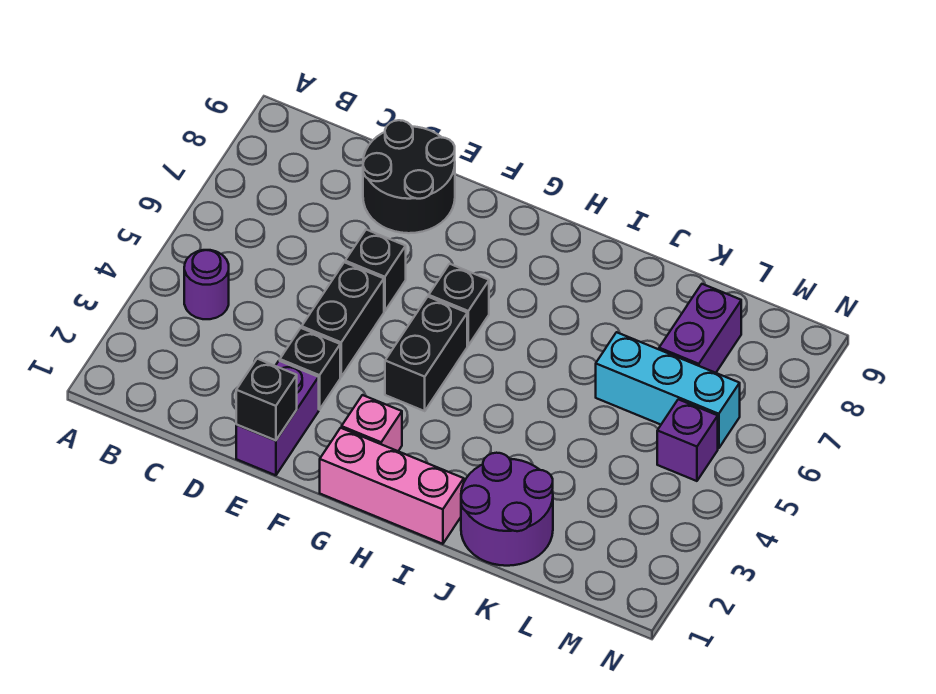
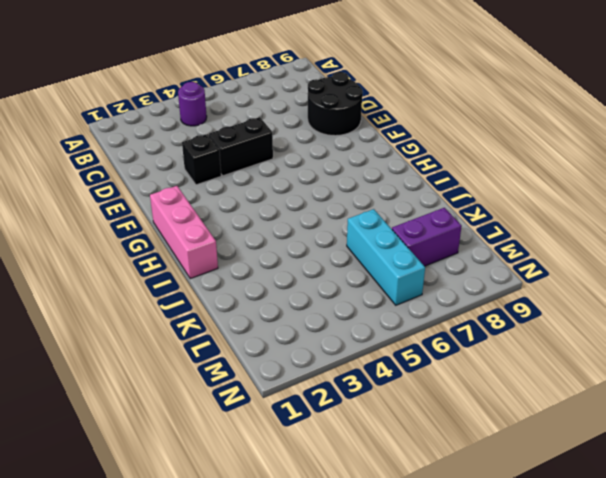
none -> purple 1x2 brick [236,361,319,475]
none -> black 1x1 brick [345,230,406,311]
none -> pink 1x1 brick [342,395,402,451]

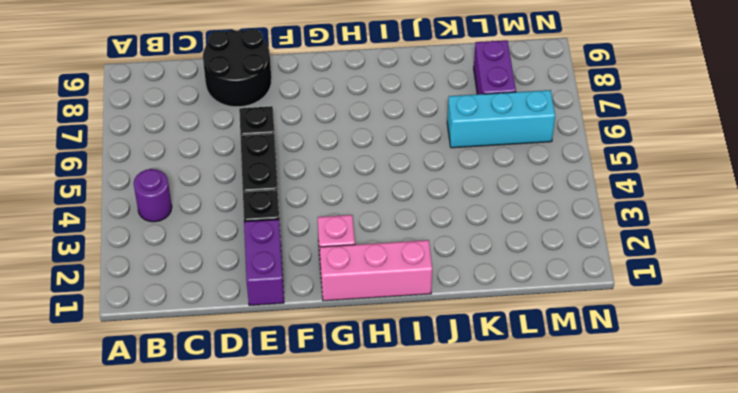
none -> black 1x2 brick [385,297,467,411]
none -> black 1x1 brick [429,264,489,345]
none -> purple 2x2 round brick [461,453,553,566]

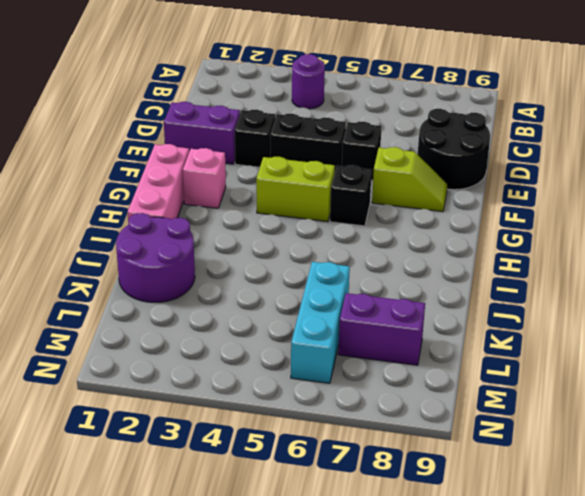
lime 1x2 slope [372,147,447,212] -> none
lime 1x2 brick [256,157,335,222] -> black 1x2 brick [385,297,467,411]
none -> purple 1x1 brick [657,399,718,481]
none -> black 1x1 brick [236,359,297,441]

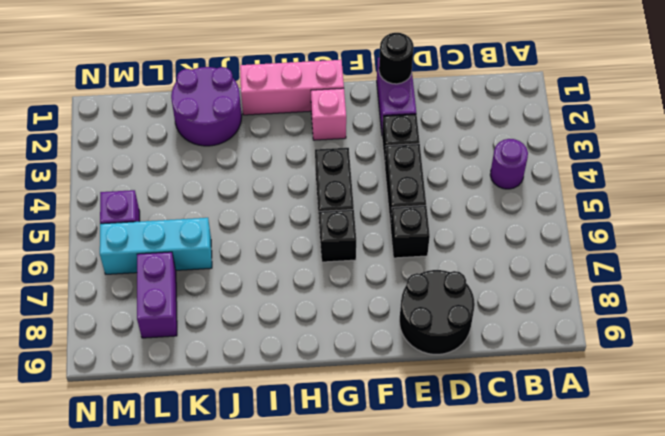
black 1x1 round brick [379,33,414,84] -> black 1x1 brick [236,359,297,441]

